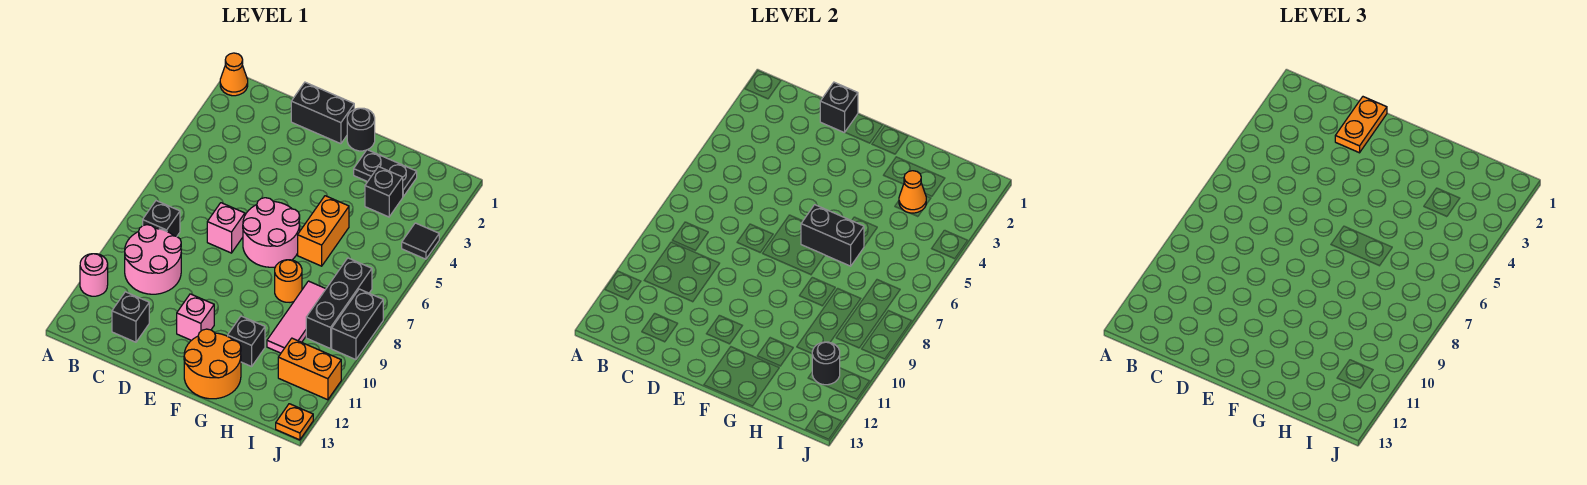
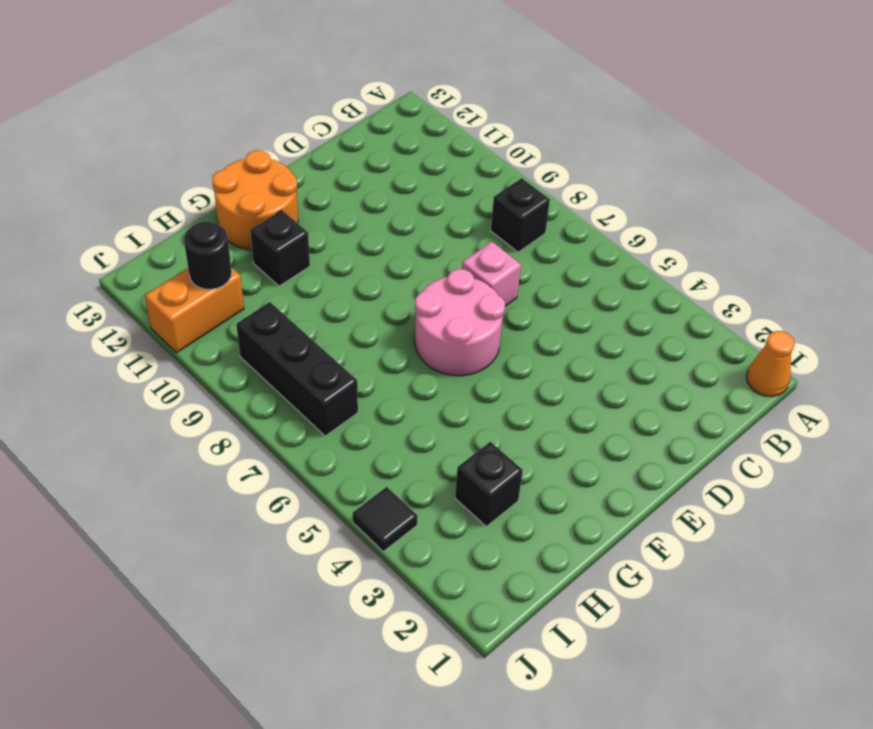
none -> pink 1x1 round brick [80,254,108,296]
none -> pink 2x2 round brick [125,225,181,294]
none -> black 1x1 brick [112,292,149,342]

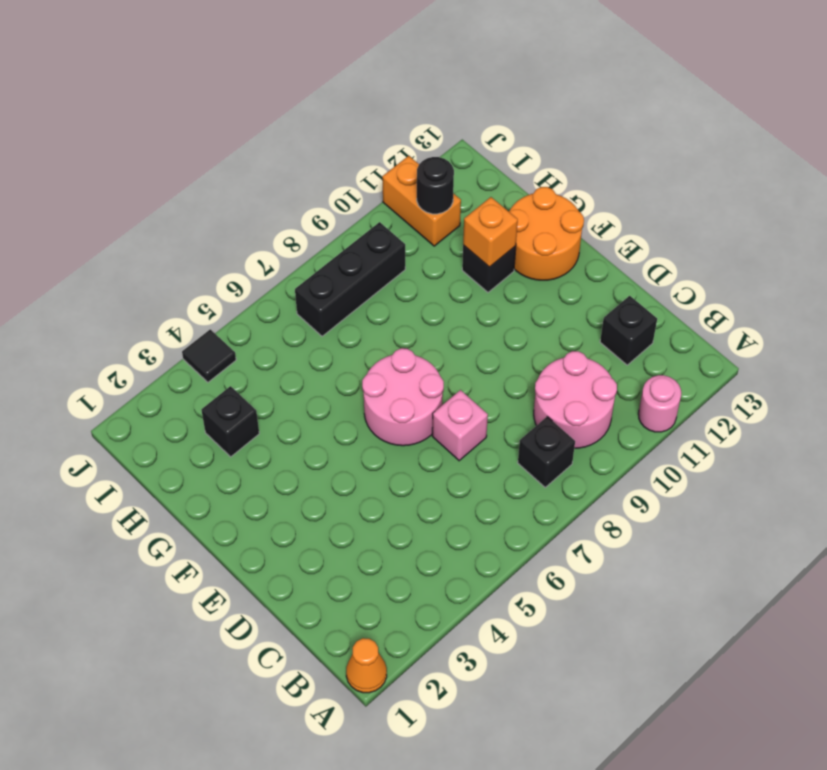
orange 1x1 brick [463,197,518,267] -> none
none -> black 1x2 brick [291,82,354,144]
none -> pink 1x1 brick [177,294,214,340]
none -> black 1x1 round brick [347,108,375,151]

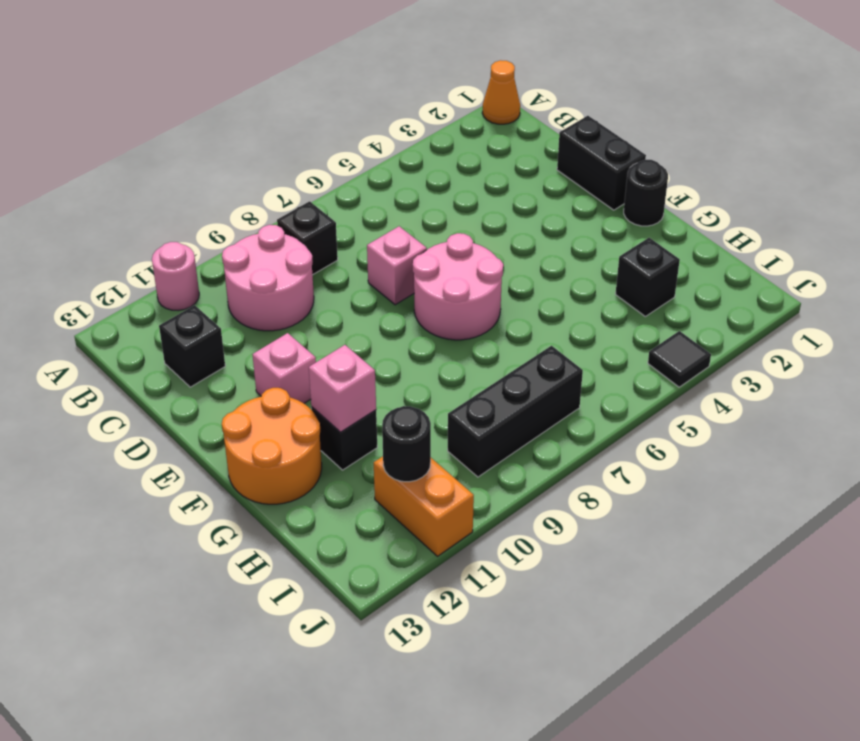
pink 1x1 brick [309,345,376,432] -> none
none -> black 1x2 plate [354,150,417,197]
none -> orange 1x2 brick [298,196,349,266]
none -> orange 1x1 round brick [275,260,302,302]

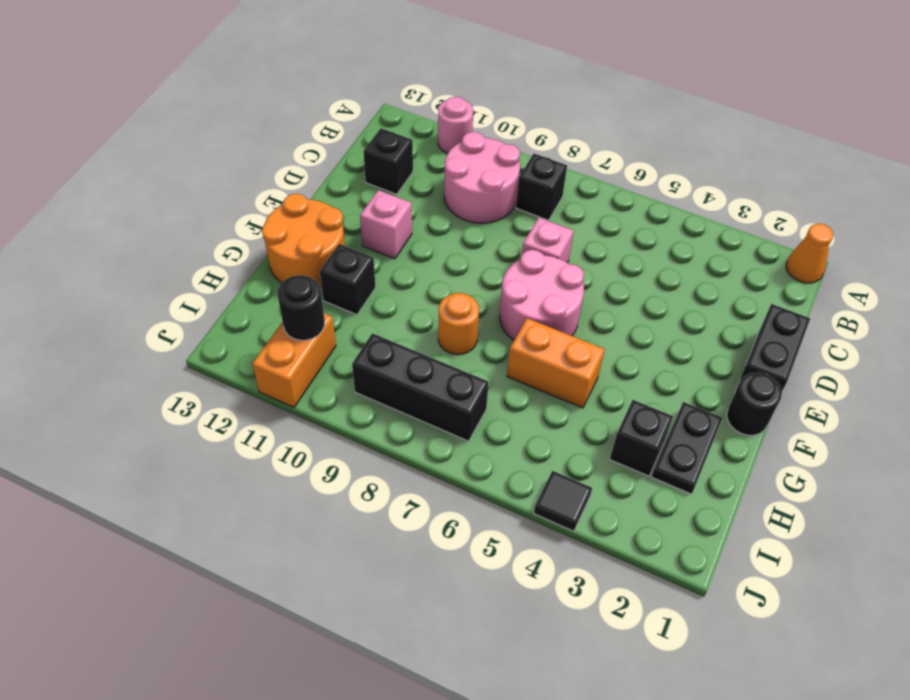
none -> pink 1x3 tile [267,281,326,353]
none -> black 1x2 brick [332,289,383,360]
none -> orange 1x1 plate [276,404,313,440]

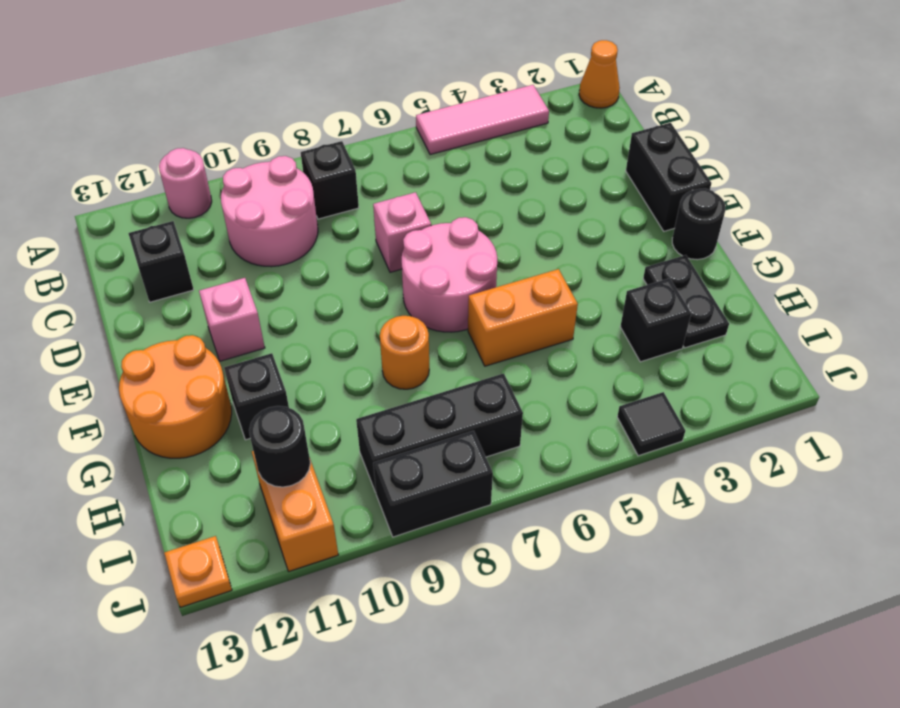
pink 1x3 tile [416,85,549,155] -> pink 1x3 tile moved to [267,281,326,353]
none -> black 1x1 brick [820,82,858,133]
none -> black 1x2 brick [801,205,864,266]
none -> orange 1x1 cone [899,171,926,213]

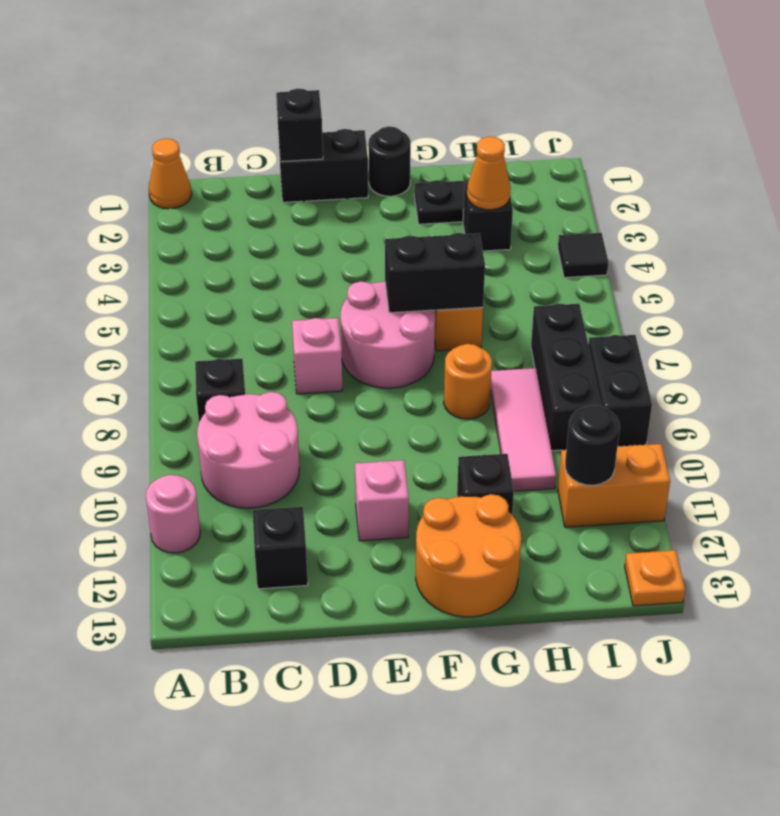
none -> orange 1x2 plate [1335,97,1387,153]

